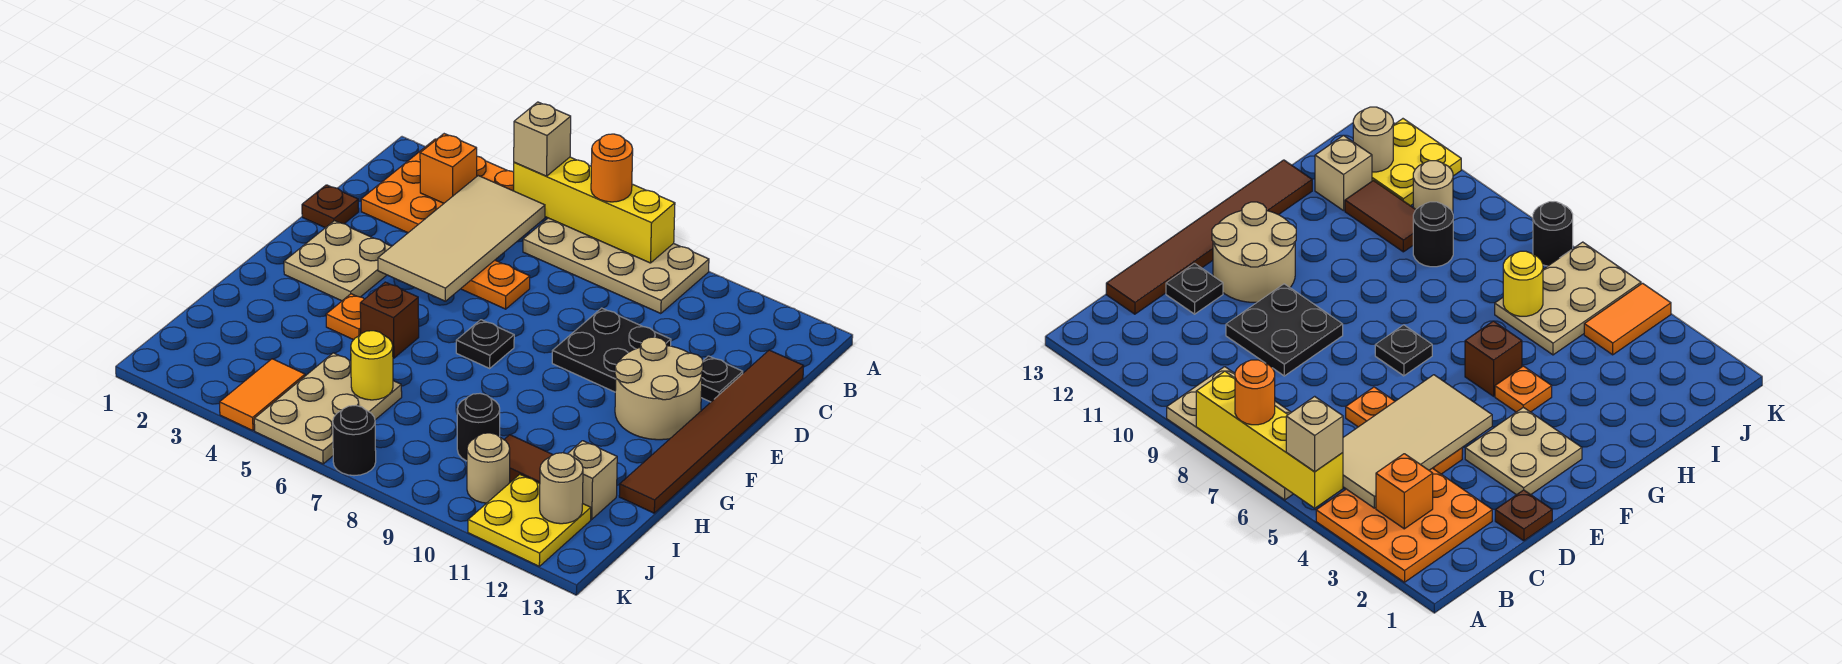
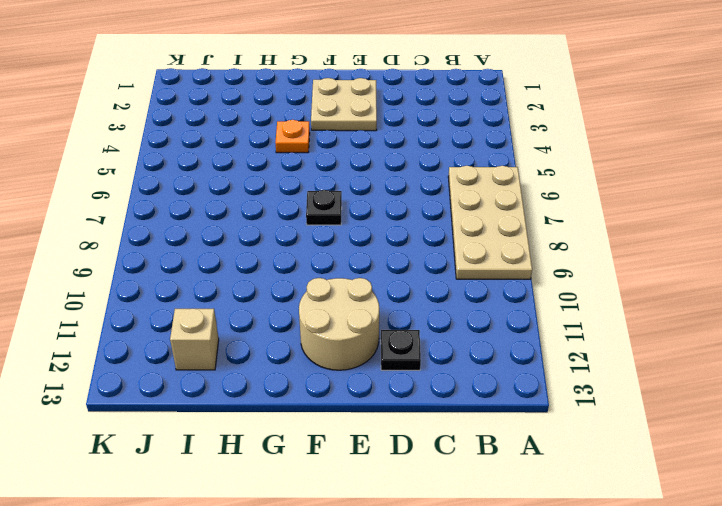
none -> orange 3x3 plate [361,139,514,233]
none -> brown 1x6 tile [619,350,804,513]
none -> brown 1x1 plate [302,185,359,228]

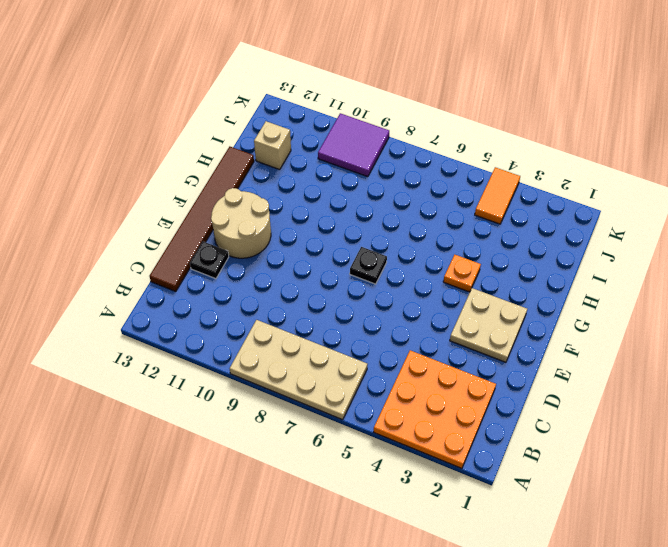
purple 2x2 tile [318,113,389,177] -> tan 1x1 round brick [467,433,510,503]
none -> brown 1x1 plate [302,185,359,228]
none -> orange 1x3 plate [461,260,530,309]
none -> black 2x2 plate [552,308,671,392]

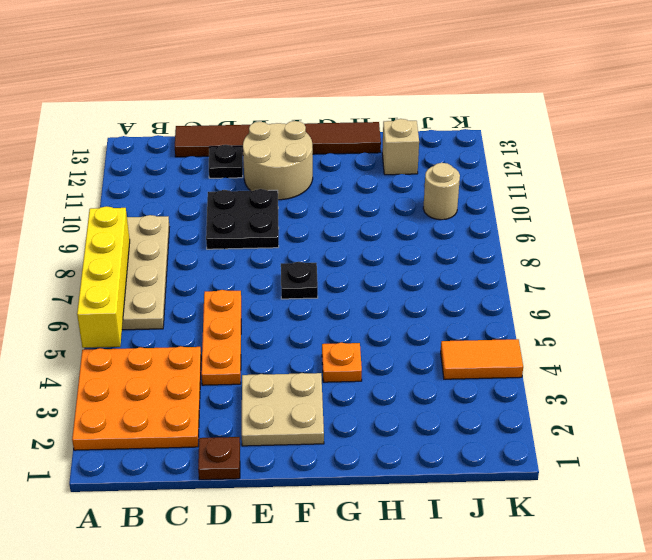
none -> brown 1x1 brick [360,282,419,358]
none -> tan 2x3 plate [254,353,402,464]
none -> black 1x1 round brick [457,394,500,461]

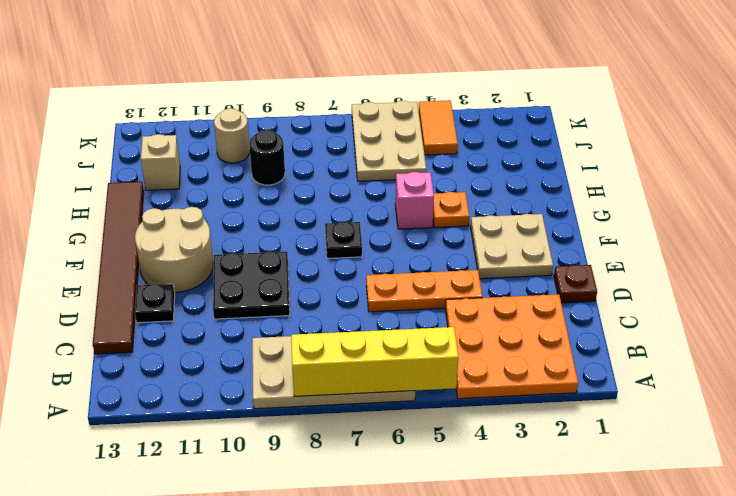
pink 1x1 brick [395,172,434,229] -> brown 1x1 brick [360,282,419,358]
none -> brown 1x2 tile [504,435,553,483]
none -> yellow 2x2 plate [468,474,591,566]
none -> black 1x1 round brick [333,405,376,476]

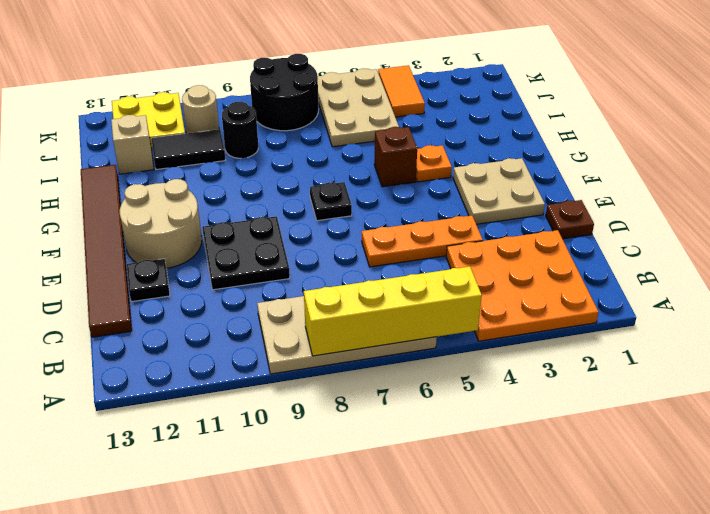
black 1x2 tile [151,129,225,170] -> brown 1x2 tile [504,435,553,483]
black 2x2 round brick [250,54,319,131] -> black 1x1 round brick [333,405,376,476]
none -> orange 1x1 brick [420,134,477,203]
none -> tan 2x4 tile [378,176,545,301]
none -> yellow 1x1 round brick [351,331,393,400]

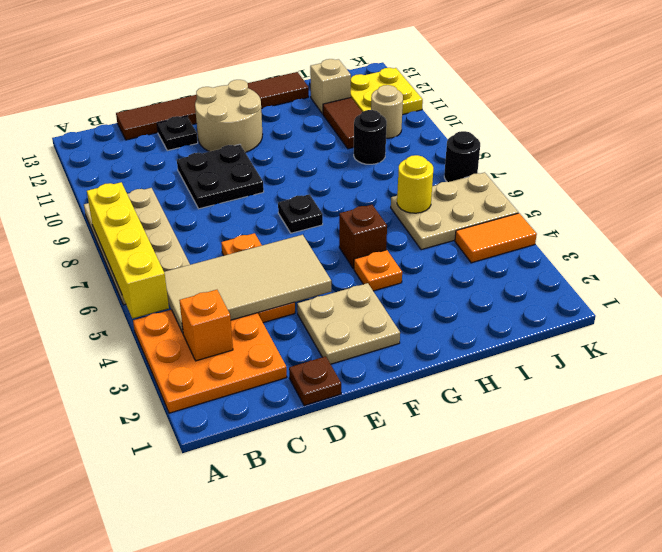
none -> tan 1x1 round brick [540,453,583,524]
none -> tan 1x1 brick [514,102,571,176]
none -> orange 1x1 round brick [591,134,633,202]

